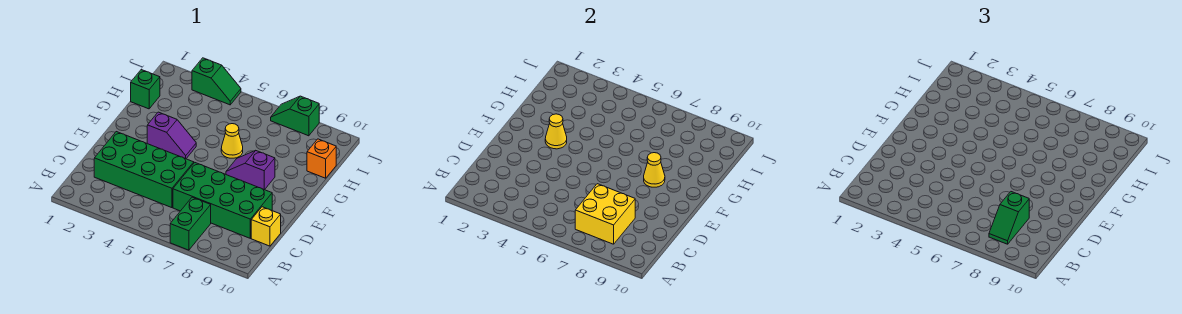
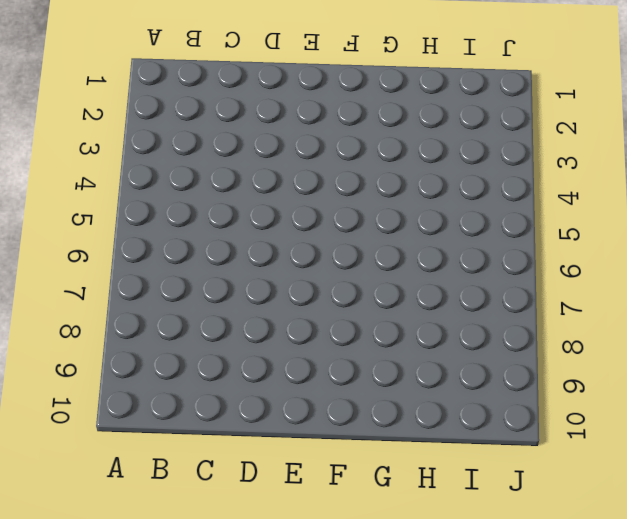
none -> green 1x2 brick [170,197,211,250]
none -> green 2x4 brick [94,132,194,208]
none -> green 2x4 brick [173,163,272,238]

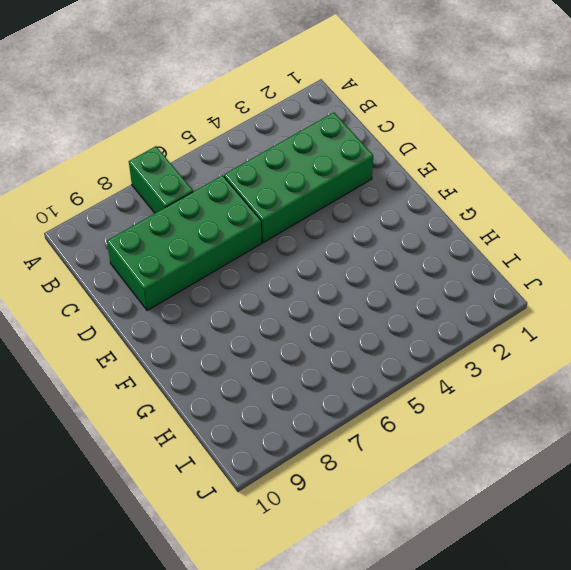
none -> yellow 1x1 brick [251,207,281,246]
none -> purple 1x2 slope [147,112,196,159]
none -> purple 1x2 slope [226,151,275,190]

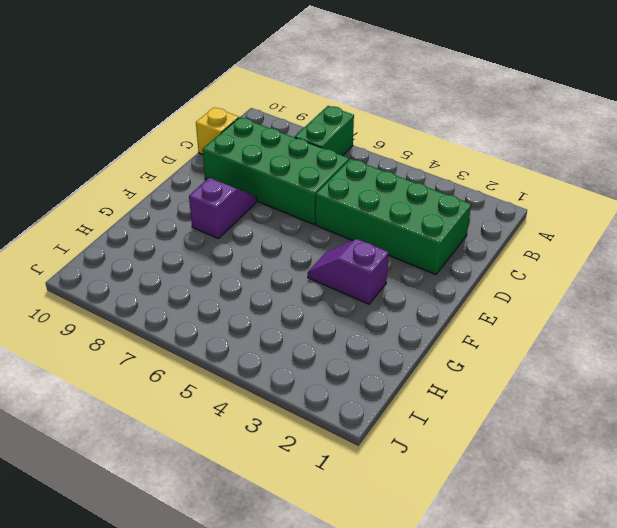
purple 1x2 slope [189,178,257,238] -> purple 1x2 slope turned to [226,151,275,190]
none -> yellow 1x1 cone [221,124,243,158]
none -> green 1x1 brick [131,70,160,109]
none -> orange 1x1 brick [307,139,336,178]

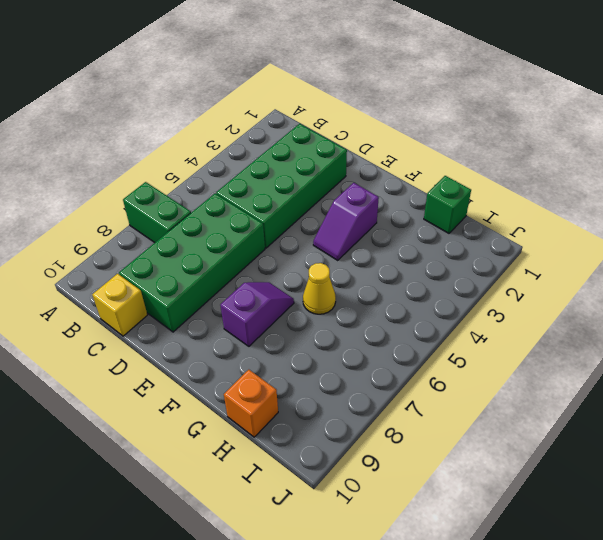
none -> green 1x2 slope [192,58,241,105]
none -> green 1x2 slope [271,96,319,136]
none -> yellow 2x2 brick [575,184,635,244]

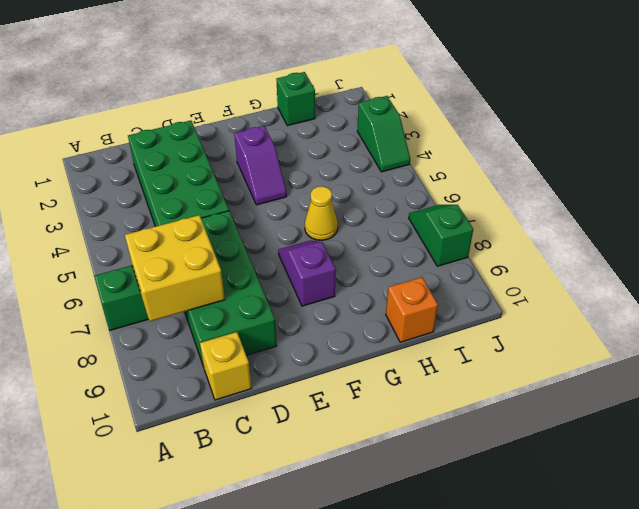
none -> yellow 1x1 cone [545,114,567,149]
none -> yellow 1x1 cone [644,153,665,187]
none -> green 1x2 slope [989,192,1029,244]

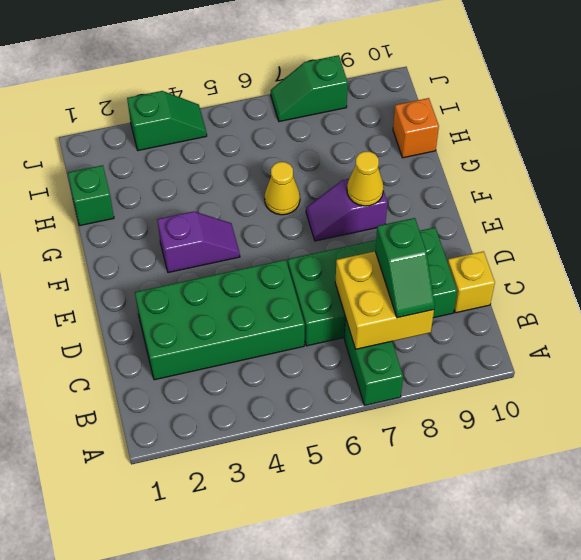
none -> yellow 1x1 cone [545,114,567,149]

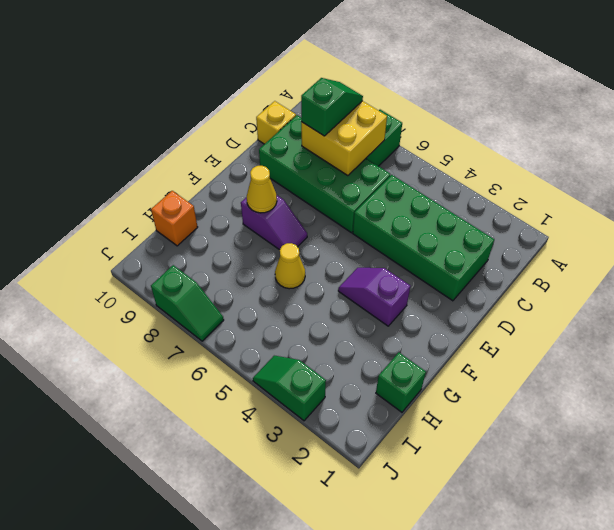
none -> yellow 1x1 cone [545,114,567,149]

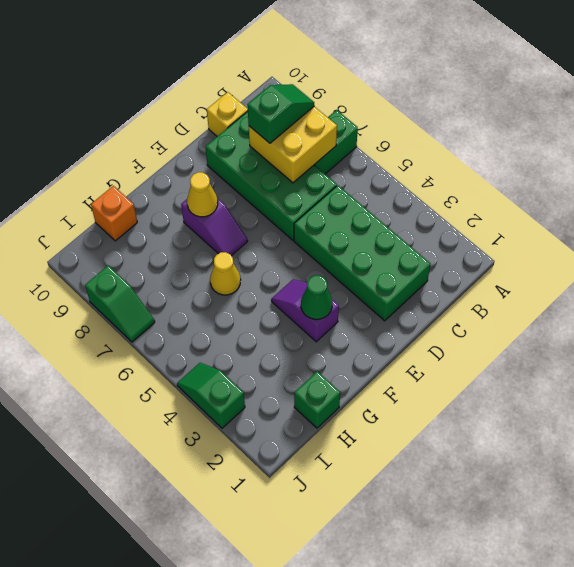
green 1x1 cone [301,275,332,319] -> yellow 1x1 cone [545,114,567,149]

